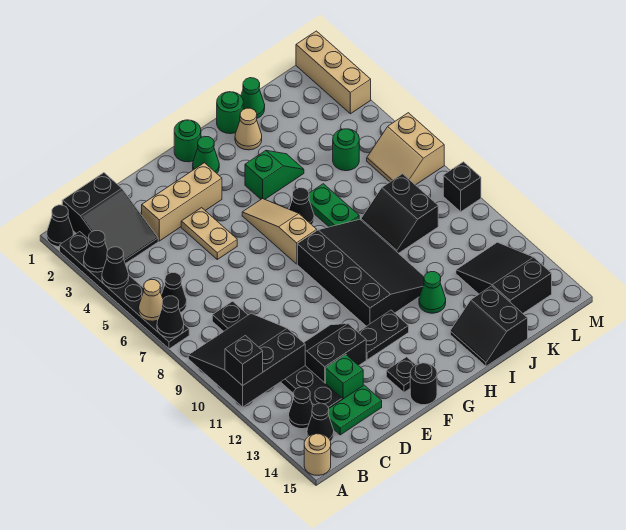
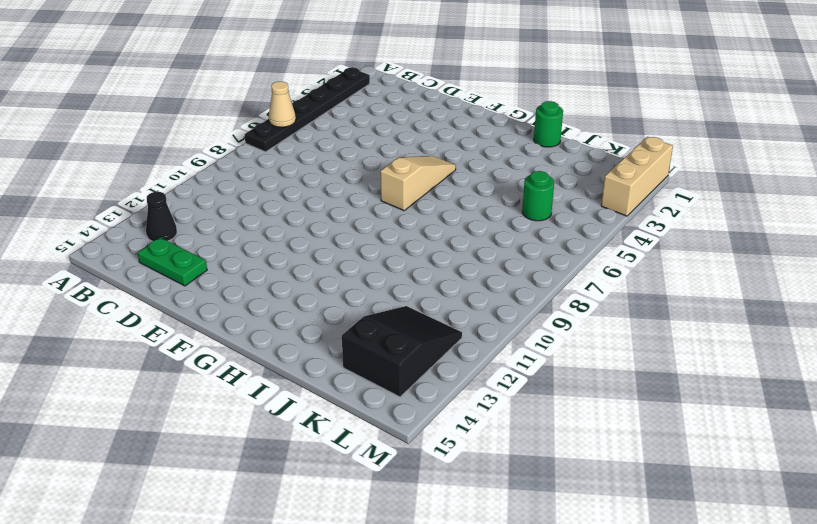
none -> black 1x1 cone [47,205,73,247]
none -> tan 1x1 round brick [304,434,331,475]
none -> black 2x3 slope [62,173,158,264]
none -> black 1x1 cone [161,273,187,313]

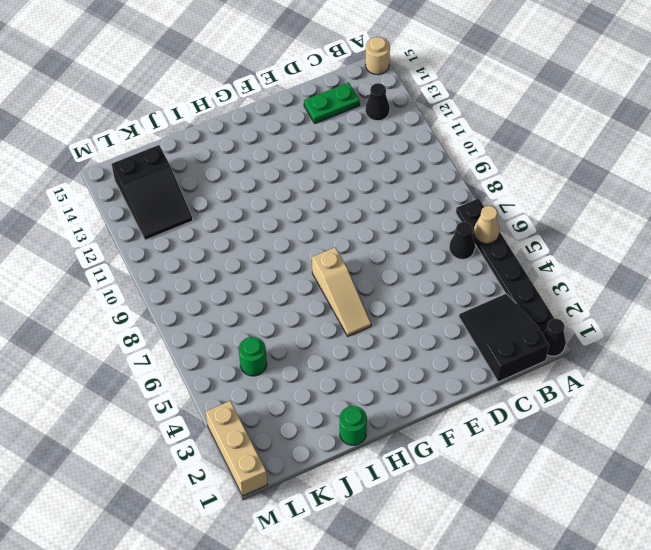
none -> black 1x1 cone [307,403,334,441]
none -> black 1x6 plate [212,301,342,408]
none -> tan 1x3 brick [142,163,222,241]
none -> black 2x2 slope [304,323,366,384]

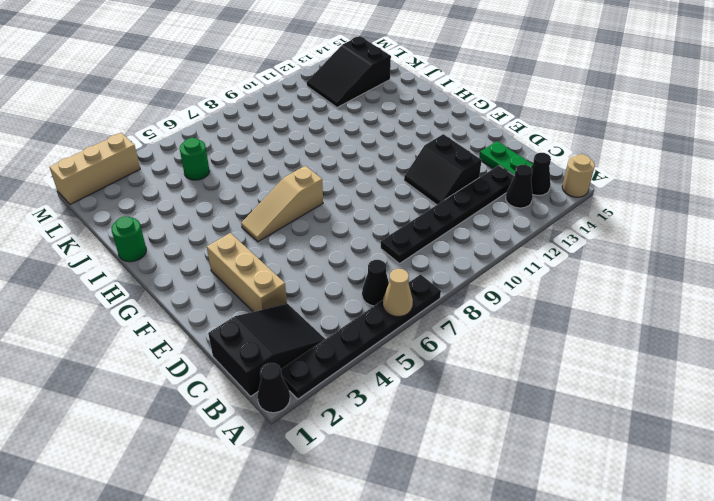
none -> green 1x1 brick [326,355,363,399]
none -> tan 1x2 plate [181,208,237,259]
none -> black 1x2 plate [358,310,409,360]
none -> black 1x1 plate [386,357,415,392]

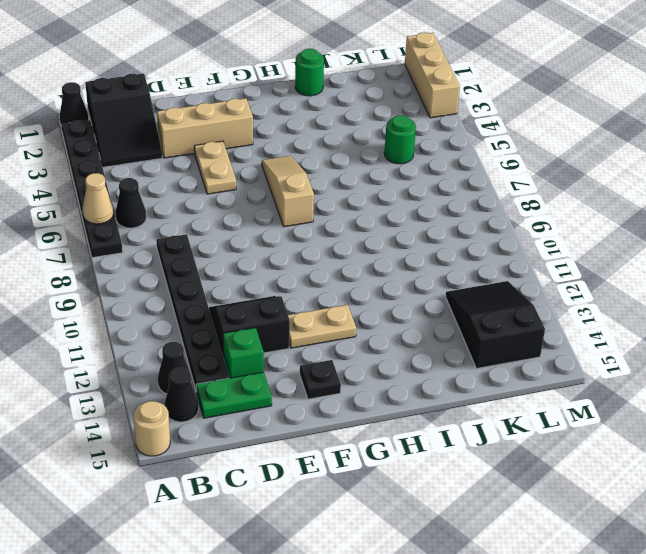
tan 1x2 plate [288,305,356,348] -> black 1x2 plate [358,310,409,360]
none -> black 1x1 round brick [410,363,437,405]
none -> green 1x1 round brick [174,120,201,162]
none -> green 1x1 cone [193,136,219,173]
none -> black 3x4 slope [297,219,424,326]

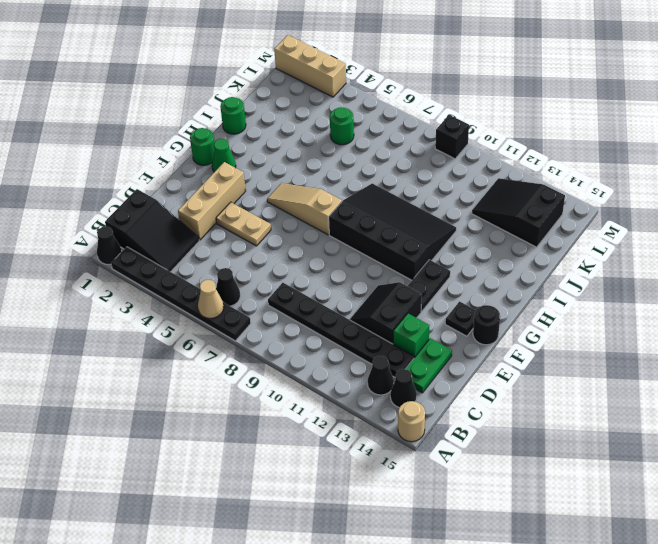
none -> green 1x2 slope [245,150,304,199]
none -> black 1x1 cone [289,188,314,225]
none -> tan 1x1 cone [235,108,262,150]
none -> green 1x2 plate [309,184,359,227]

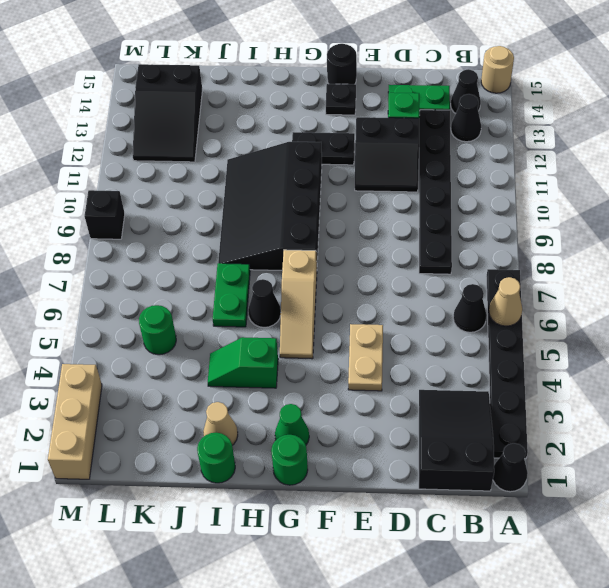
none -> tan 1x3 brick [142,163,222,241]
none -> green 1x1 cone [419,272,446,313]
none -> black 2x2 slope [450,286,528,366]
none -> green 1x1 cone [241,78,265,118]

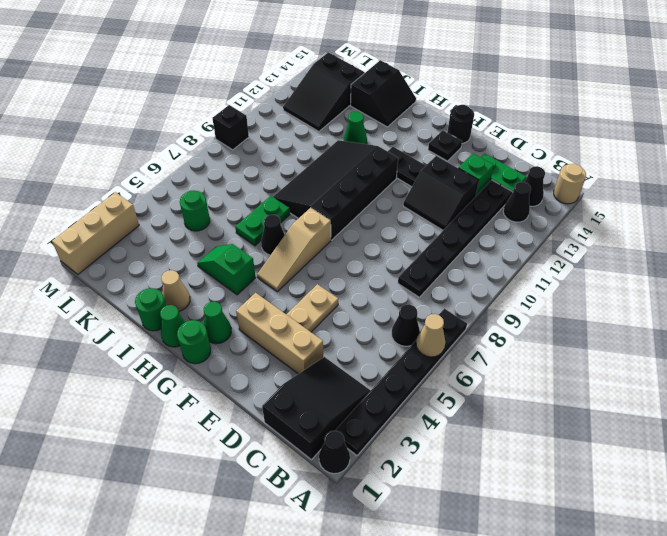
green 1x1 cone [160,305,185,347] -> green 1x1 cone moved to [241,78,265,118]
none -> black 2x2 slope [361,174,438,253]
none -> tan 2x2 slope [367,113,444,185]
none -> black 1x1 cone [84,231,108,272]
none -> black 1x1 cone [102,247,129,289]

